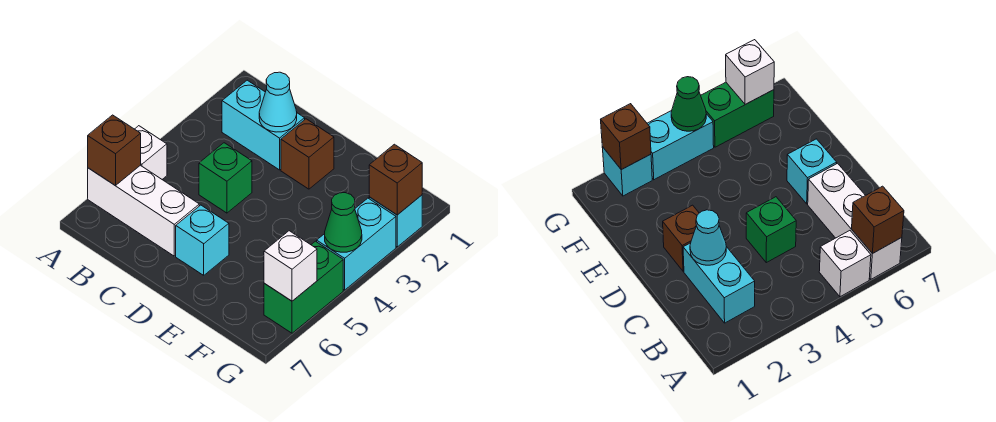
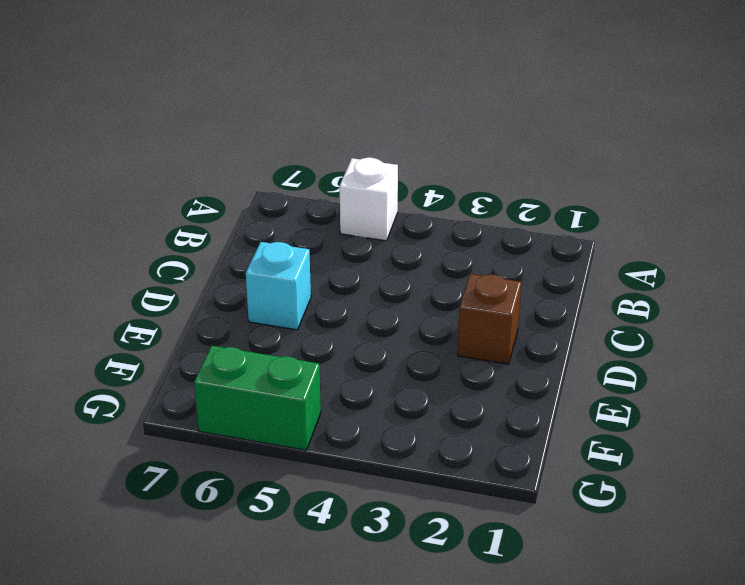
none -> white 1x3 brick [88,165,199,256]
none -> cyan 1x2 brick [222,80,305,170]
none -> green 1x1 brick [199,143,252,213]

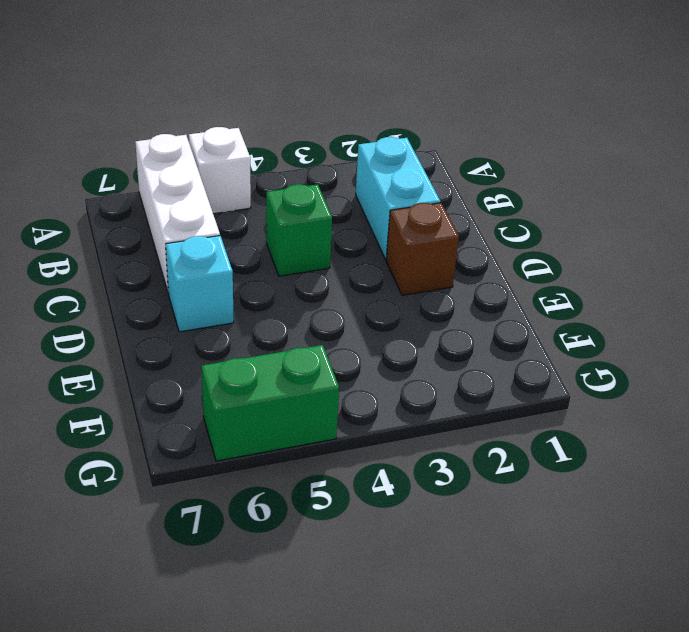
none -> cyan 1x1 brick [369,195,422,247]
none -> cyan 1x2 brick [317,198,396,290]
none -> brown 1x1 brick [88,115,141,185]

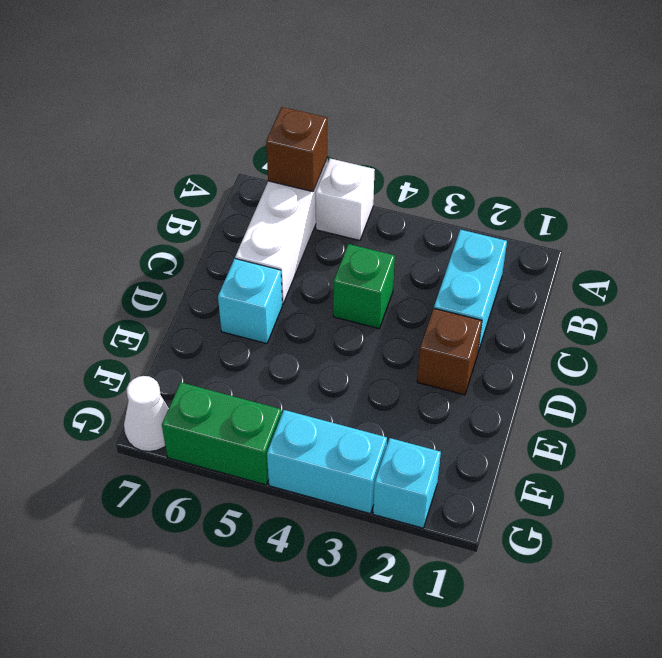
white 1x1 cone [124,376,169,452] -> none
none -> cyan 1x1 cone [259,72,297,132]
none -> brown 1x1 brick [369,144,422,215]
none -> green 1x1 cone [325,193,362,252]

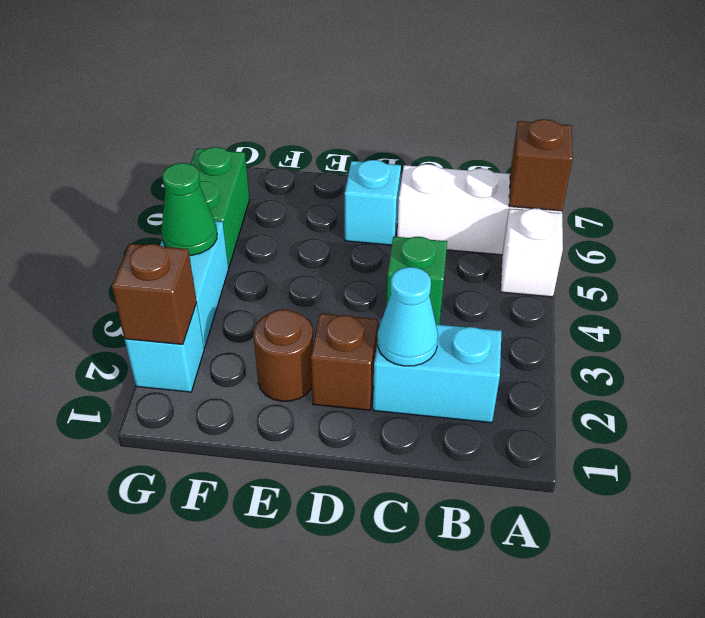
brown 1x1 round brick [253,309,313,401] -> none
none -> white 1x1 brick [264,231,317,301]

